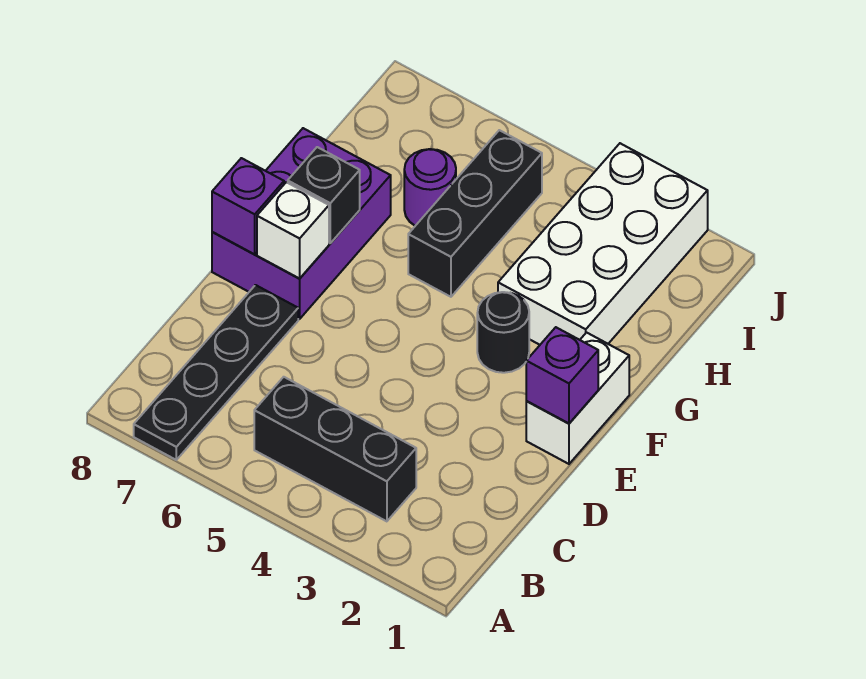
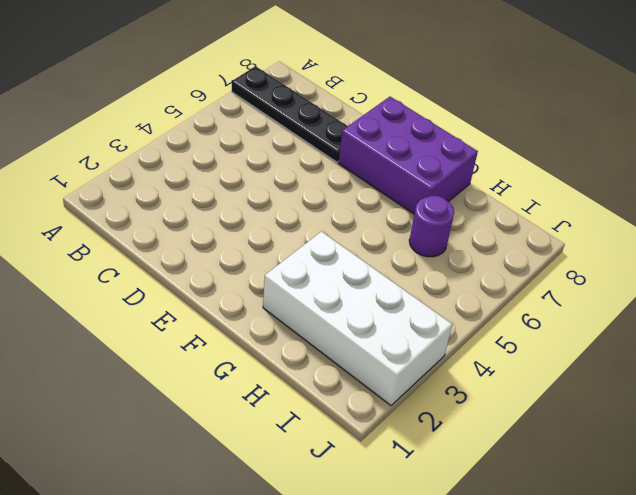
none -> black 1x3 brick [254,377,416,521]
none -> white 1x2 brick [526,333,629,464]
none -> black 1x1 round brick [477,292,529,373]

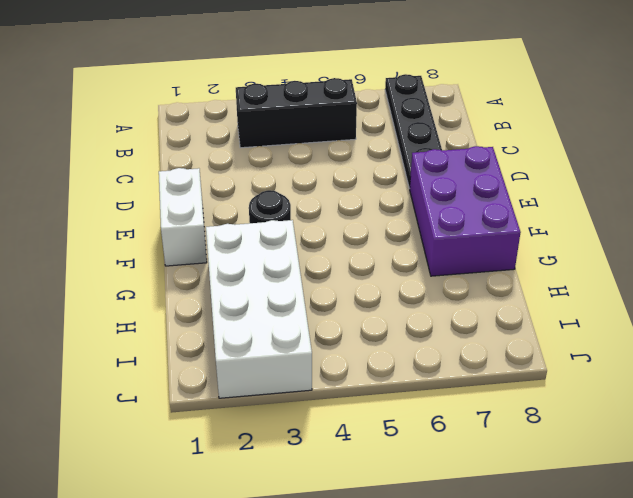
none -> black 1x3 brick [408,130,542,297]
none -> purple 1x1 round brick [404,149,456,226]
none -> purple 1x1 brick [526,327,598,424]

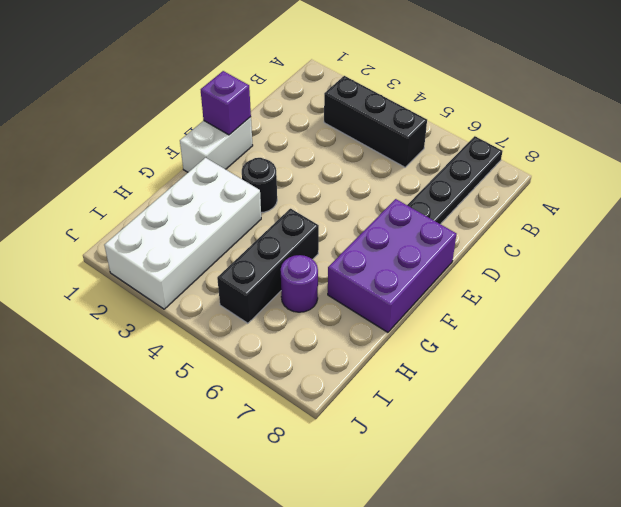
none -> white 1x1 brick [257,182,329,278]
none -> purple 1x1 brick [212,158,284,254]
none -> black 1x1 brick [288,147,360,243]

